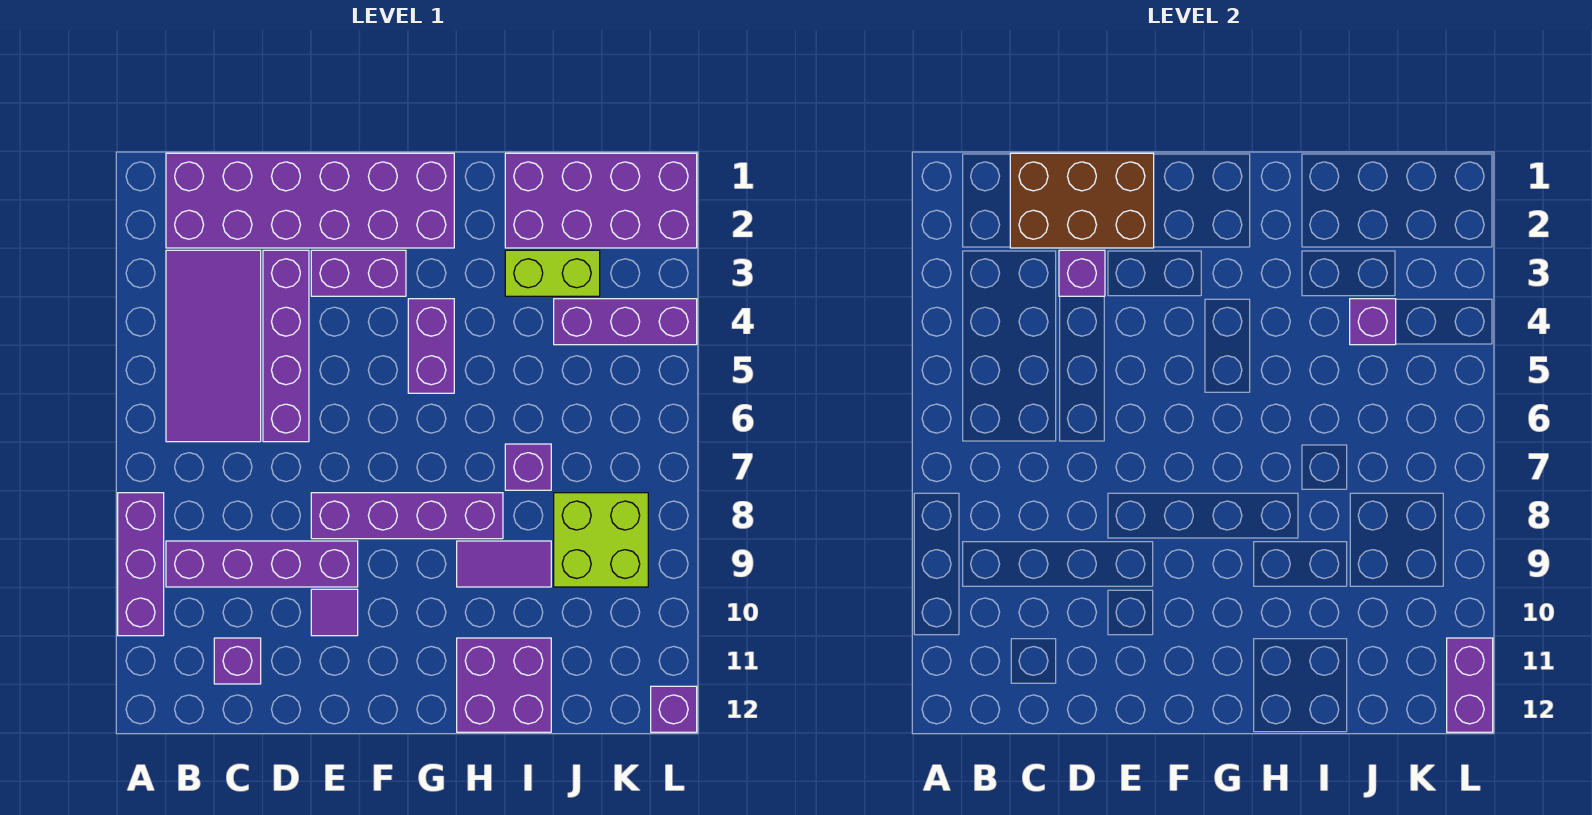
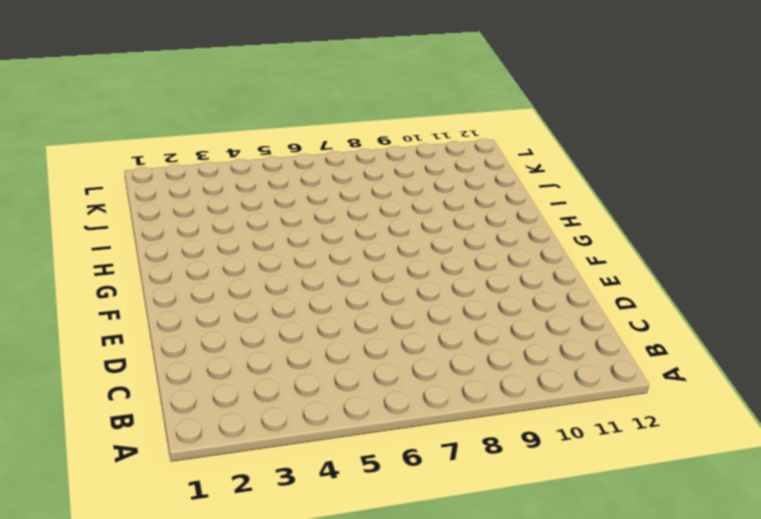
none -> purple 1x3 brick [118,493,164,636]
none -> purple 2x6 brick [166,153,454,248]
none -> purple 2x4 tile [166,250,261,442]

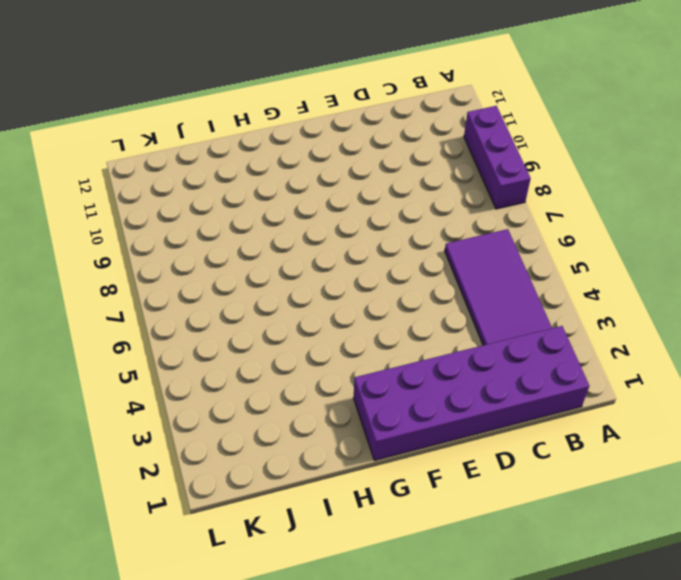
none -> purple 1x4 brick [166,541,358,587]
none -> purple 1x1 brick [214,638,261,684]
none -> purple 1x4 brick [263,250,309,442]

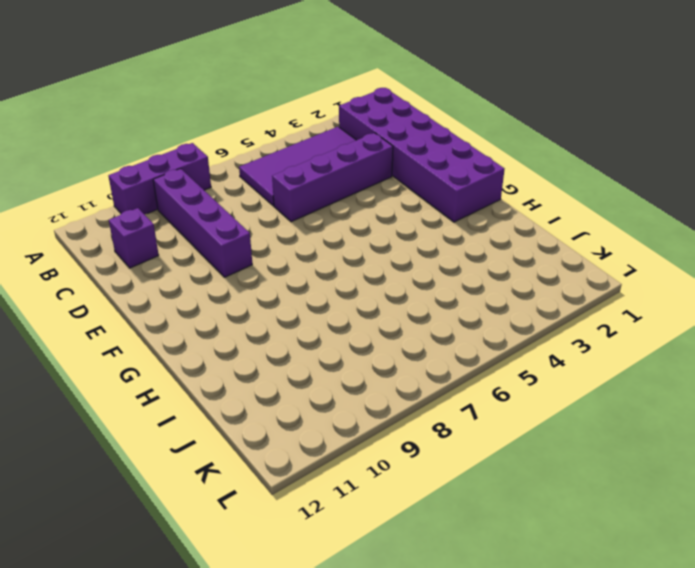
none -> purple 1x2 brick [311,250,406,296]
none -> purple 1x4 brick [311,493,503,539]
none -> purple 1x1 tile [311,589,358,636]

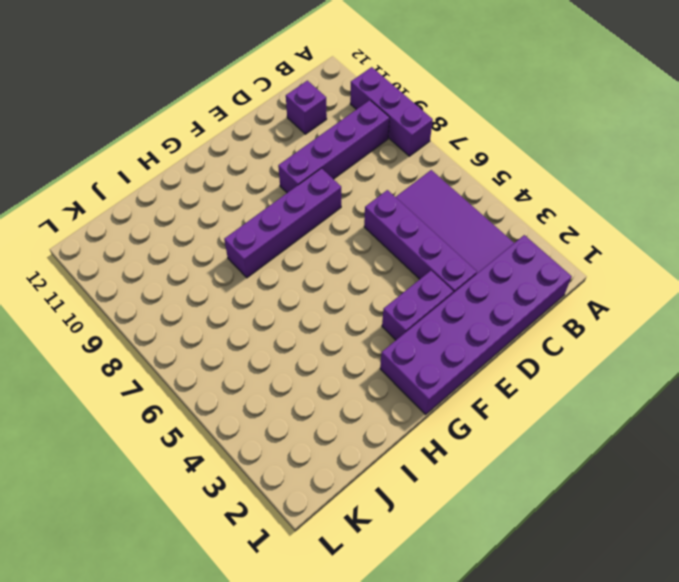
none -> purple 1x1 tile [311,589,358,636]
none -> purple 1x2 brick [408,299,454,393]
none -> purple 1x2 tile [457,541,551,587]

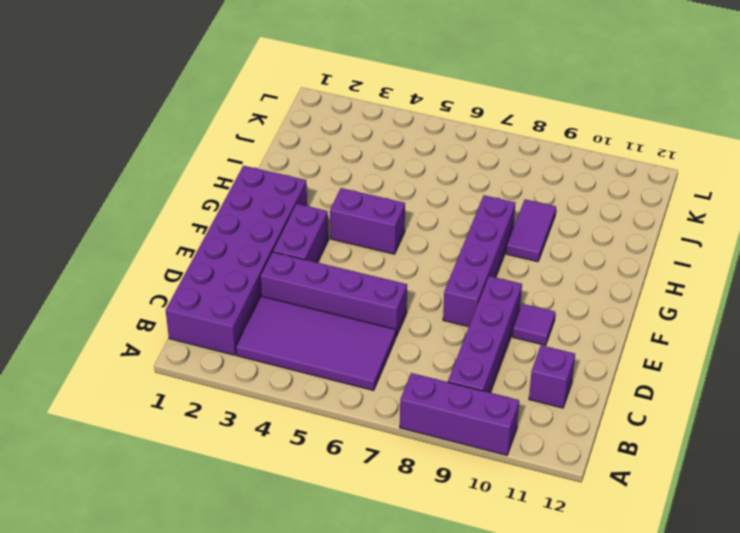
none -> purple 2x2 brick [457,638,551,732]
none -> purple 2x4 brick [505,153,697,248]
none -> lime 1x2 brick [505,250,600,296]

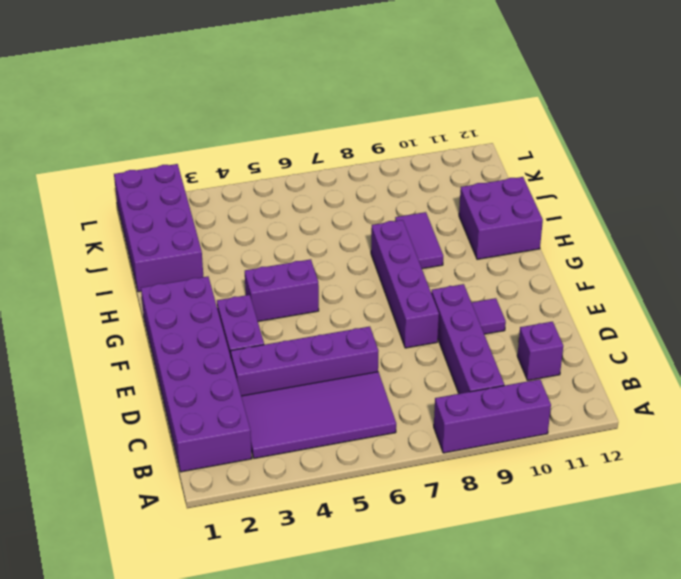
none -> lime 1x2 brick [505,250,600,296]
none -> purple 1x1 brick [505,444,551,490]
none -> purple 1x3 brick [554,299,697,345]

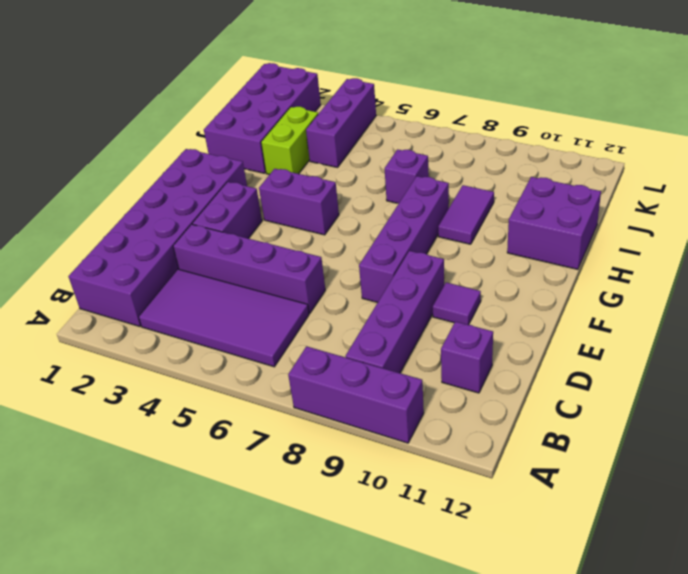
none -> lime 2x2 brick [554,493,648,587]
none -> purple 1x1 brick [651,686,697,732]
none -> brown 2x3 brick [1010,153,1154,248]

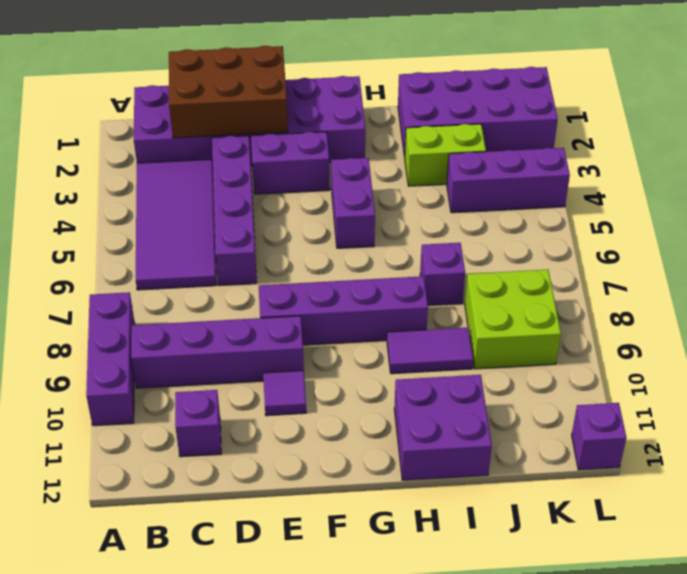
none -> purple 1x1 brick [1059,250,1105,296]
none -> purple 1x1 brick [1350,299,1396,345]
none -> purple 1x2 brick [1447,638,1493,732]

